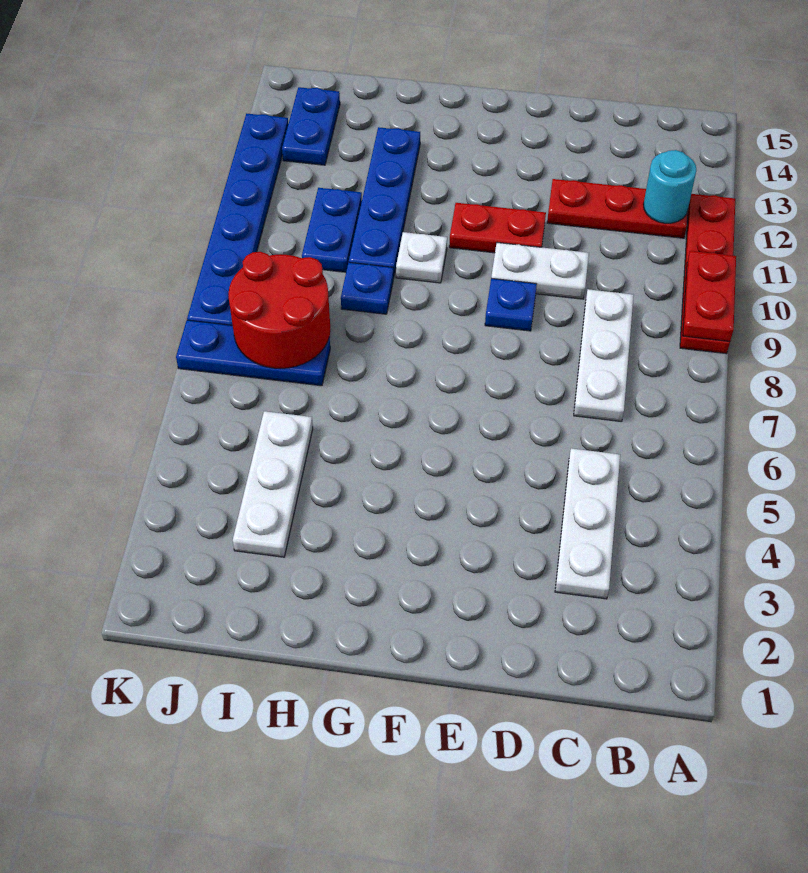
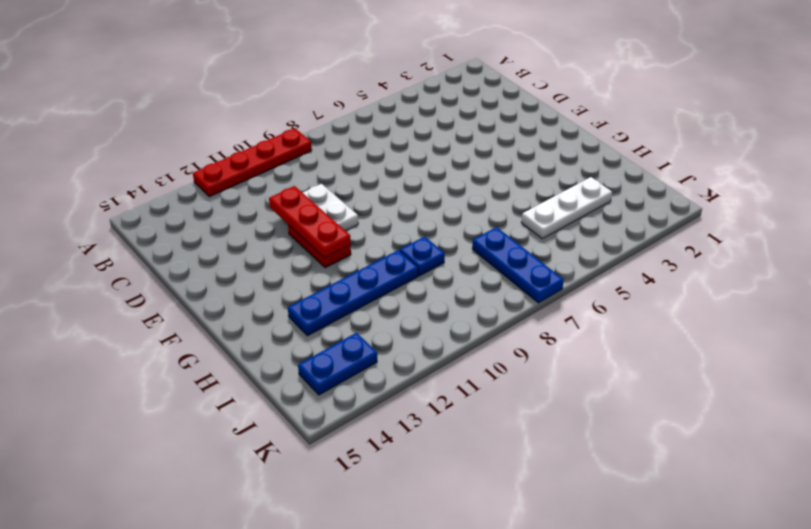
red 1x3 plate [269,186,351,258] -> red 1x3 plate moved to [547,179,688,238]
none -> white 1x3 plate [555,448,620,599]
none -> white 1x3 plate [574,289,634,422]
none -> blue 1x1 plate [485,278,537,331]

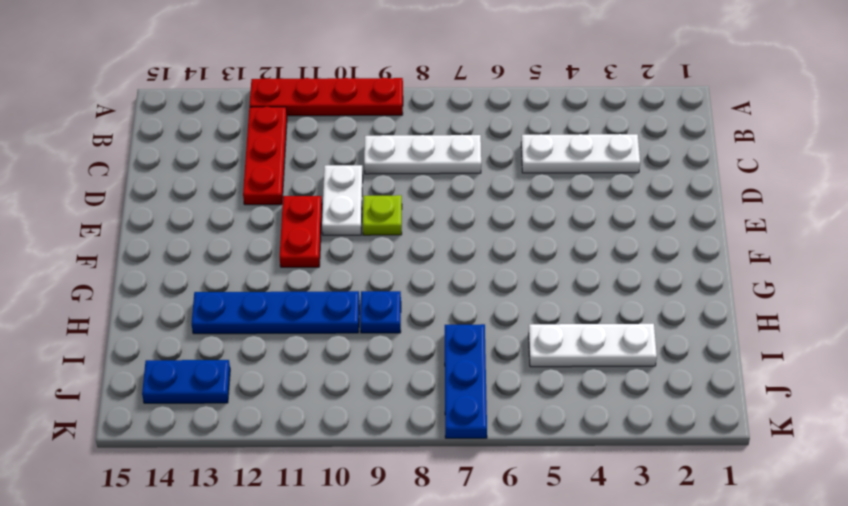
lime 1x1 plate [363,195,402,235] -> blue 1x1 plate [485,278,537,331]
none -> white 1x1 plate [396,232,447,283]
none -> blue 1x2 plate [302,188,362,272]
none -> blue 1x6 plate [187,114,288,325]

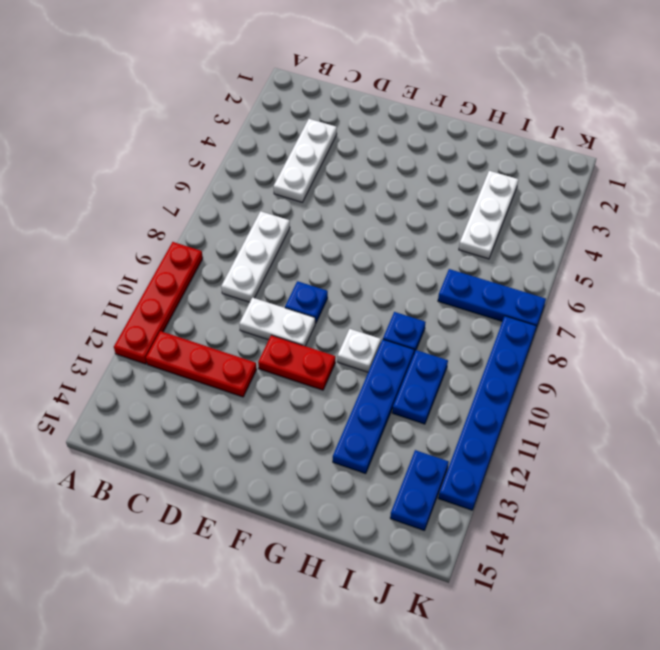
none -> red 1x2 plate [683,251,736,341]
none -> cyan 1x1 round brick [643,150,696,223]
none -> red 2x2 round brick [228,252,330,369]

